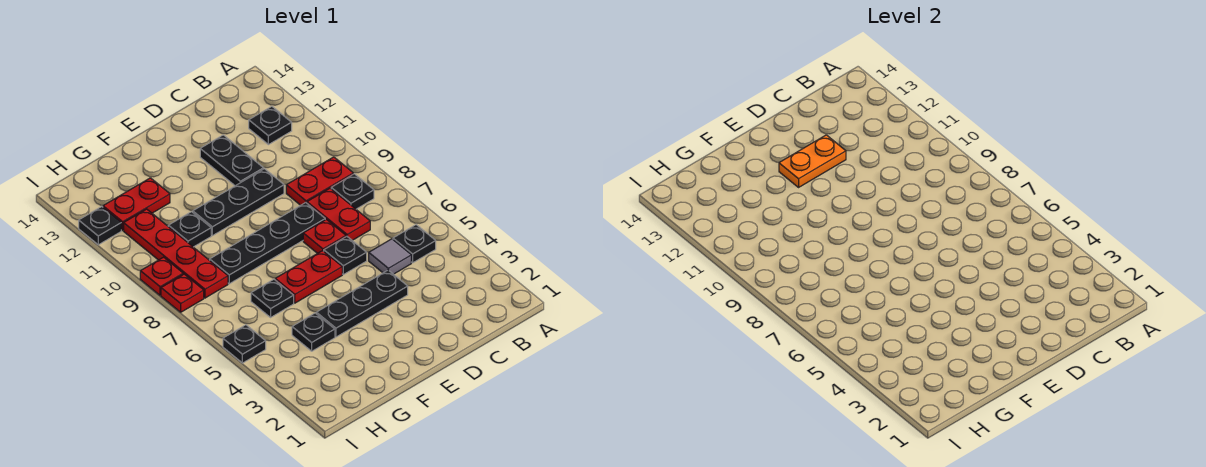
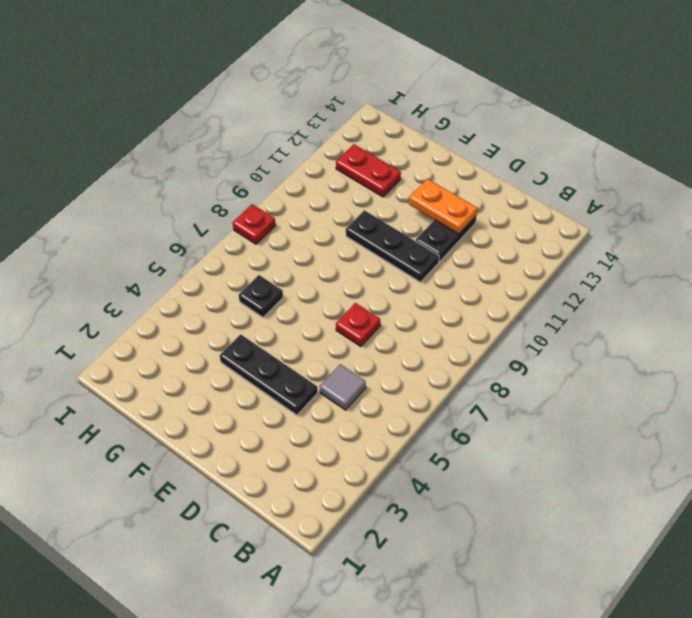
none -> black 1x1 plate [393,225,436,263]
none -> black 1x1 plate [331,174,374,209]
none -> red 1x2 plate [286,157,353,205]

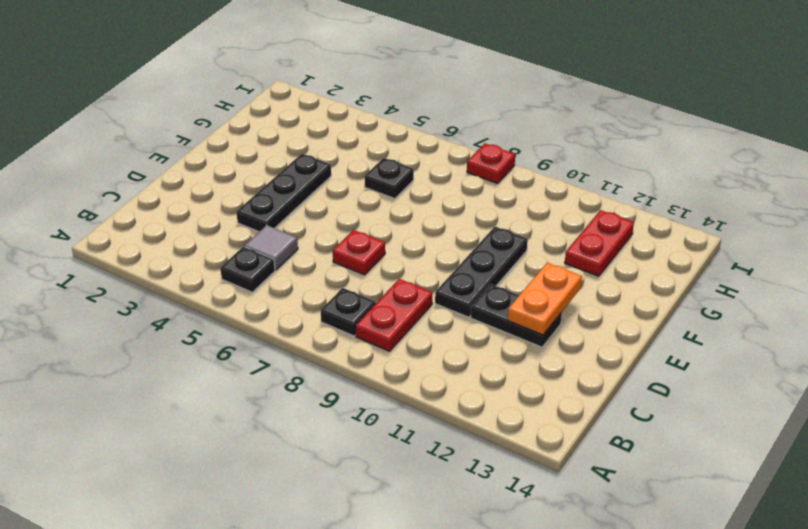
none -> black 1x1 plate [249,106,292,145]
none -> red 1x2 plate [307,188,370,240]
none -> black 1x1 plate [324,236,367,275]

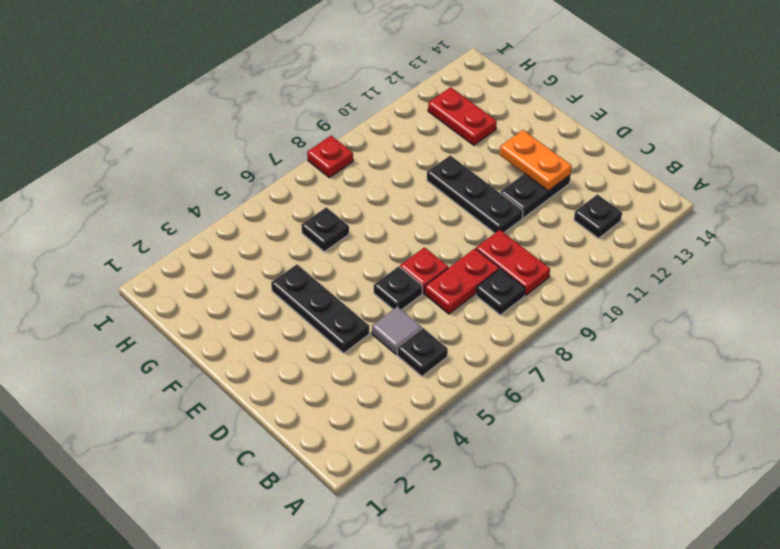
none -> black 1x4 plate [210,203,325,284]
none -> red 1x2 plate [275,251,342,303]
none -> black 1x1 plate [292,313,335,351]

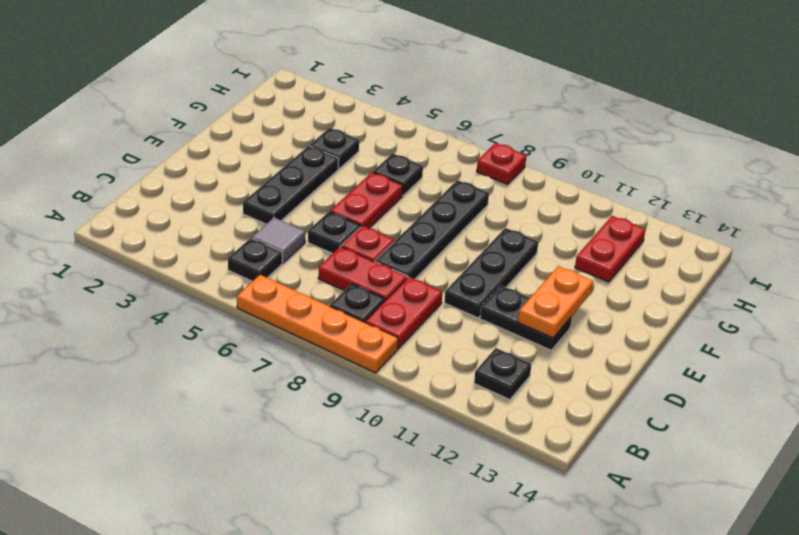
orange 1x4 plate [237,275,398,373] -> none
none -> black 1x1 plate [168,212,211,247]
none -> red 1x4 plate [124,209,228,298]
none -> black 1x1 plate [223,325,266,363]

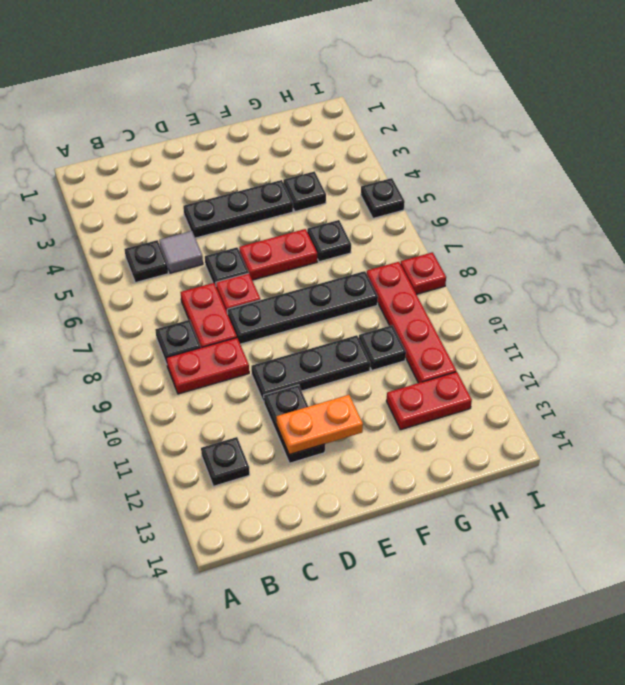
none -> red 1x1 plate [140,257,183,295]
none -> black 1x1 plate [79,207,121,245]

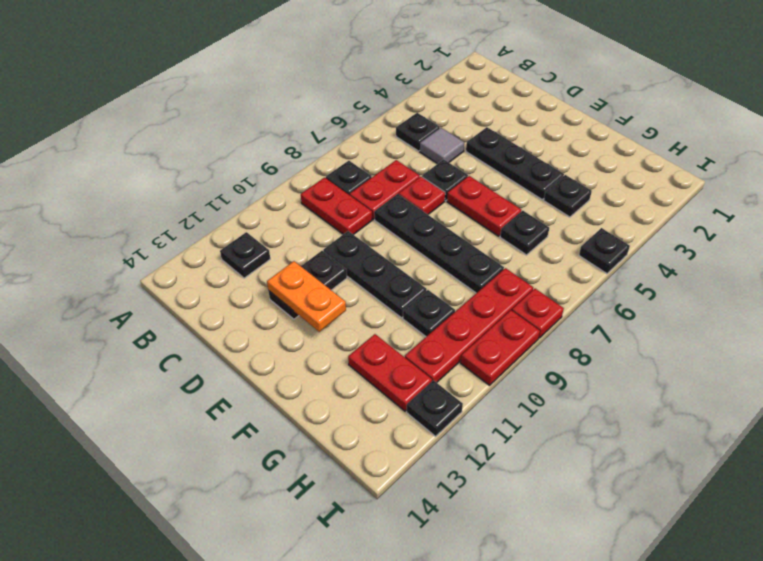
red 1x2 plate [461,310,540,385] -> red 1x1 plate [140,257,183,295]

